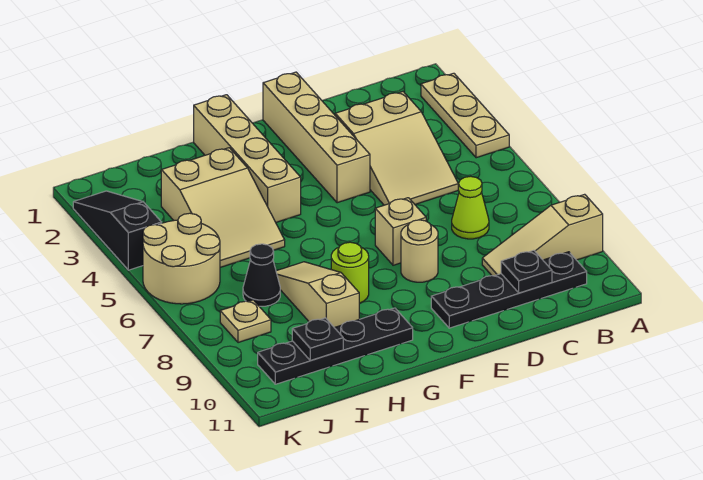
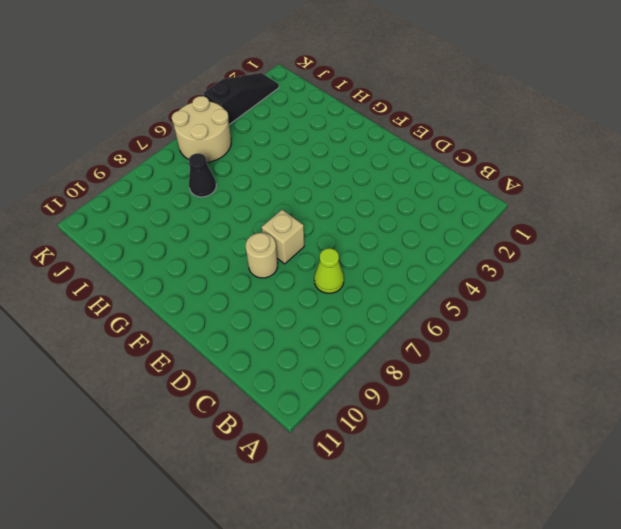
none -> tan 1x3 plate [421,73,509,158]
none -> tan 1x3 slope [482,194,603,276]
none -> black 1x4 plate [431,252,587,328]

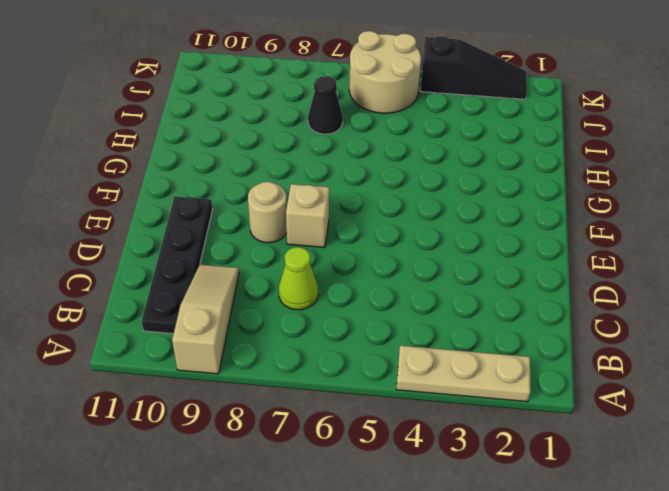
none -> tan 2x3 slope [335,92,458,205]
none -> tan 1x4 brick [263,72,370,203]
none -> tan 1x4 brick [194,95,301,222]

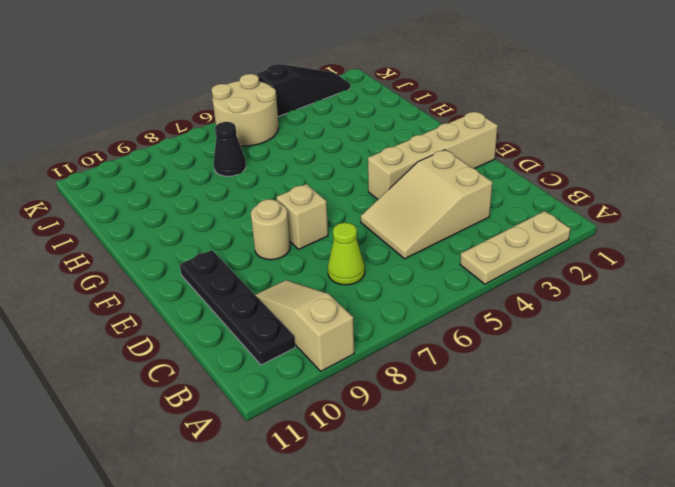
none -> tan 1x4 brick [194,95,301,222]
none -> lime 1x1 round brick [331,242,369,303]
none -> black 1x4 plate [258,308,413,384]

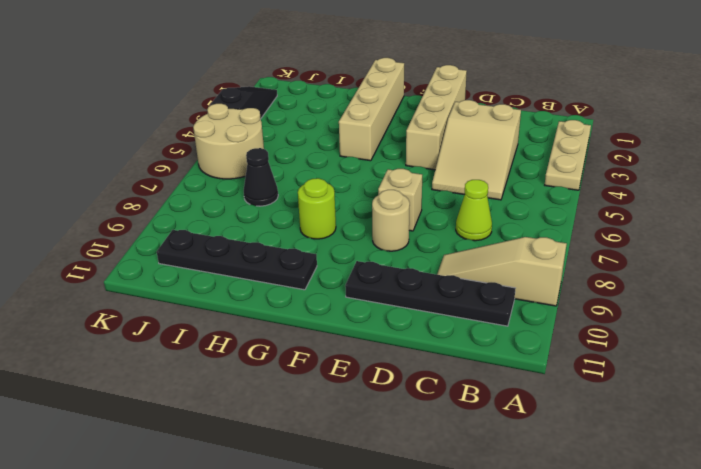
none -> tan 2x3 slope [161,148,285,267]
none -> tan 1x3 slope [276,262,359,327]
none -> tan 1x1 plate [220,300,271,343]

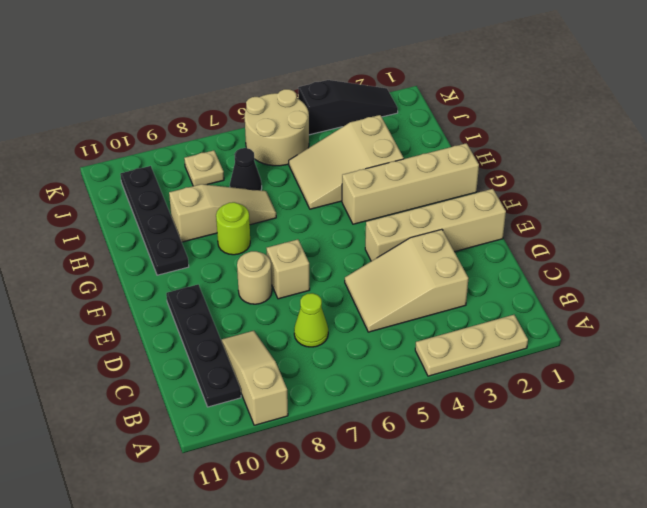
none -> black 1x1 plate [501,250,552,293]
none -> black 1x1 plate [292,318,343,361]

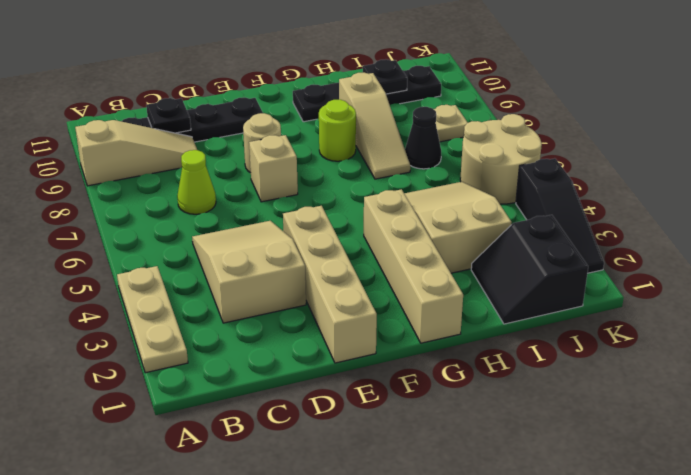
black 2x2 slope [471,215,588,324] -> none

